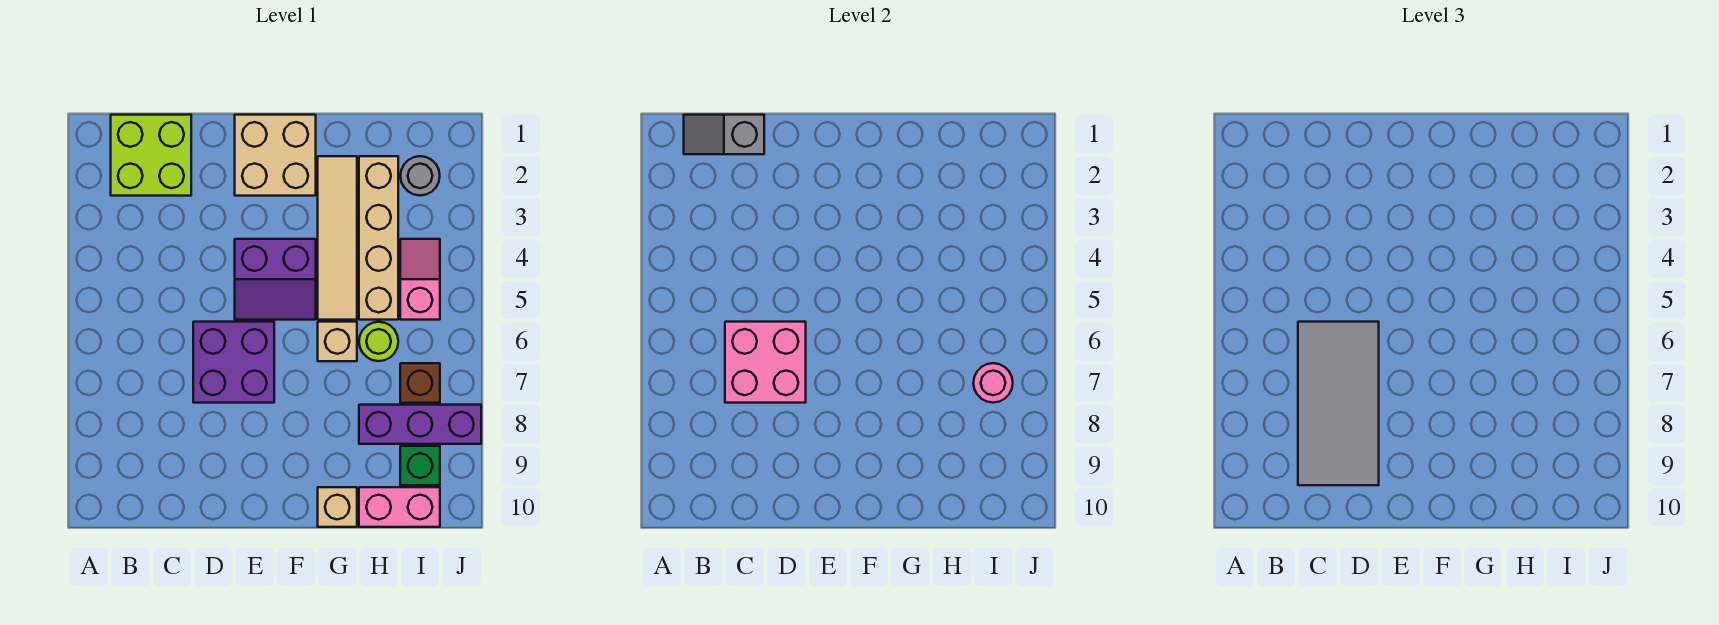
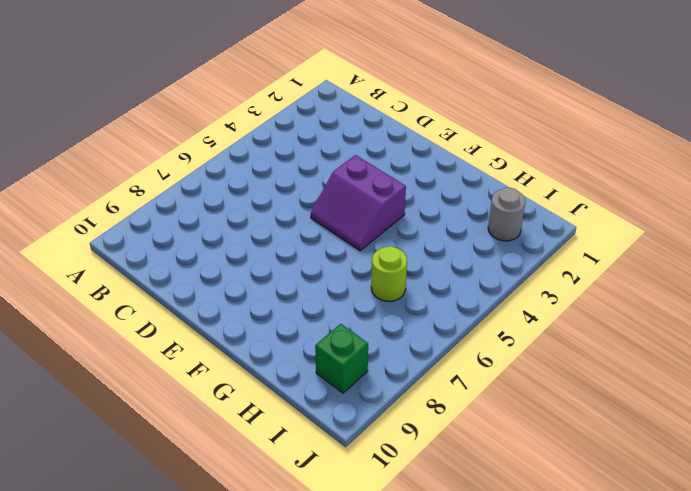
none -> lime 2x2 brick [111,115,191,196]
none -> purple 2x2 brick [193,322,274,403]
none -> tan 2x2 brick [235,115,316,196]

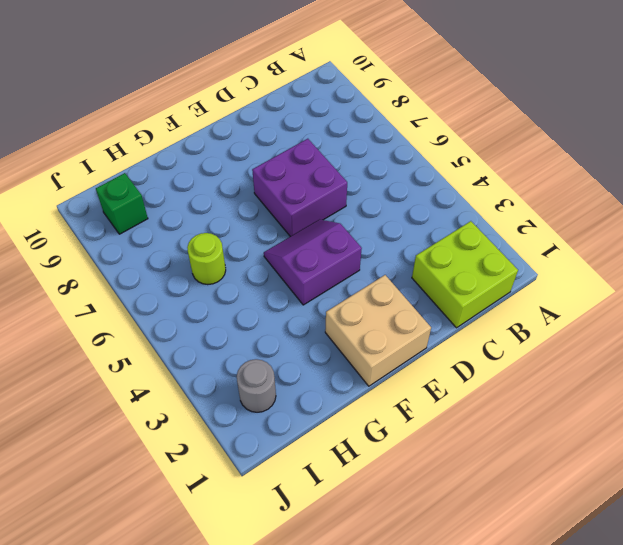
none -> tan 1x4 tile [318,156,357,320]
none -> tan 1x1 brick [318,322,357,361]
none -> tan 1x1 brick [318,487,357,527]

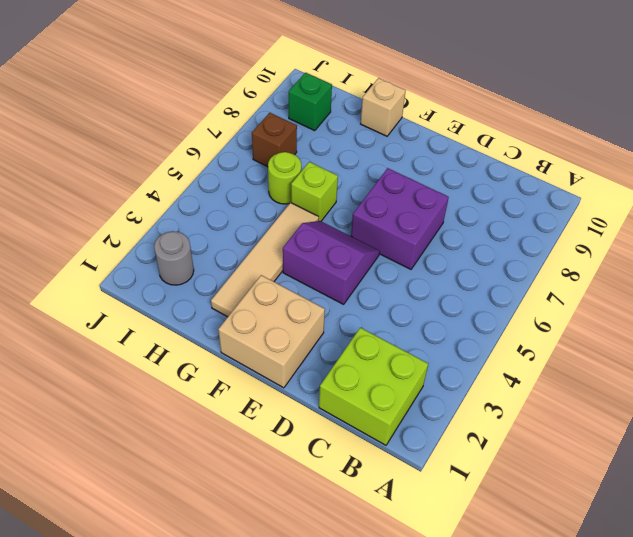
lime 1x1 brick [291,162,338,221] -> tan 1x1 brick [318,322,357,361]
none -> tan 1x4 brick [359,156,398,320]
none -> purple 1x3 brick [359,405,481,444]
none -> pink 1x2 brick [359,487,440,527]

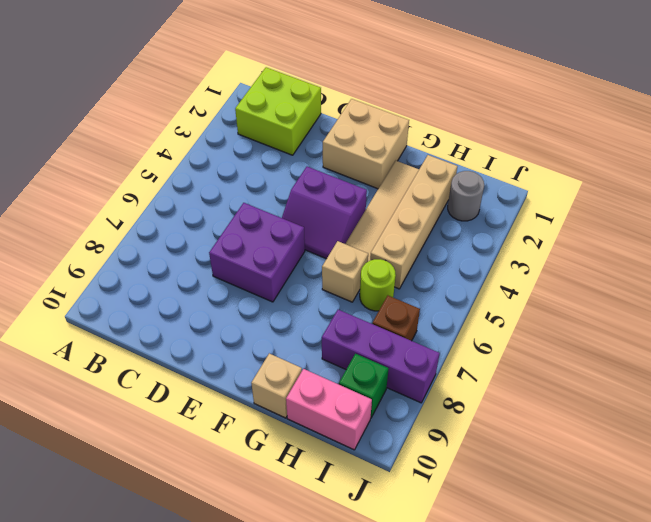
none -> pink 1x2 slope [400,239,440,320]
none -> grey 1x2 slope [684,115,764,154]
none -> pink 2x2 brick [725,322,806,403]

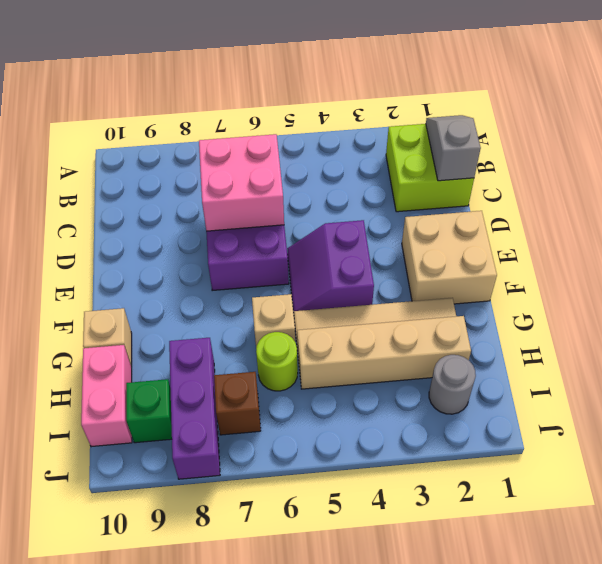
none -> pink 1x2 slope [400,239,440,320]
none -> pink 1x1 round brick [973,363,1013,403]
none -> grey 2x4 tile [1298,322,1379,485]

